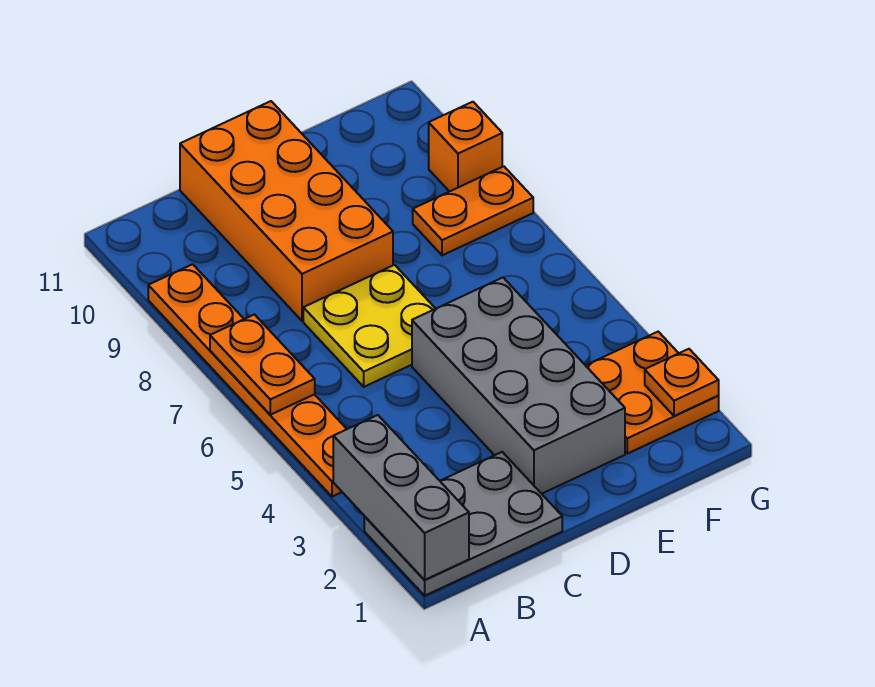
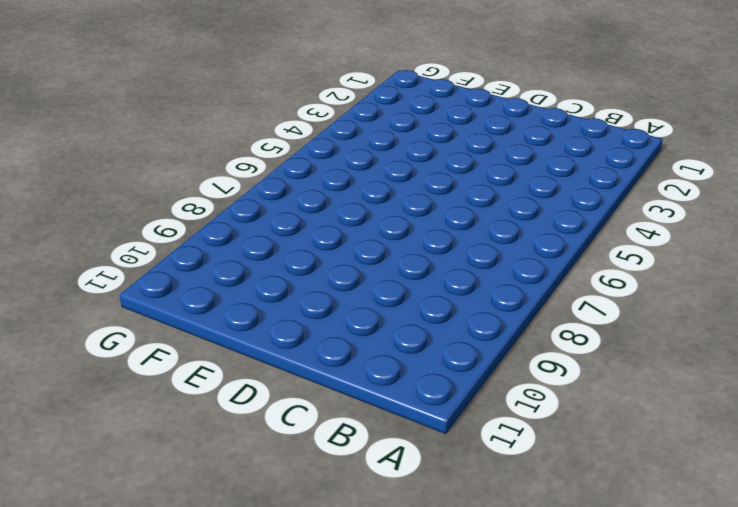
none -> grey 2x3 plate [364,452,562,596]
none -> orange 1x6 plate [148,264,347,497]

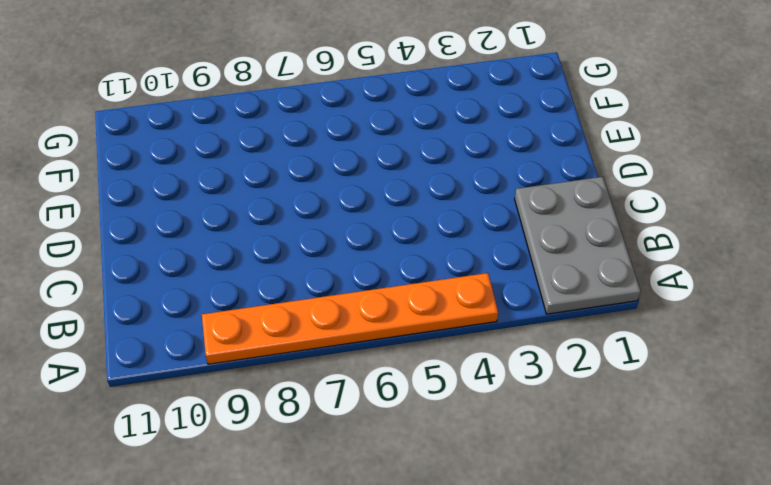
none -> yellow 2x2 plate [303,265,436,387]
none -> orange 2x4 brick [180,101,393,321]

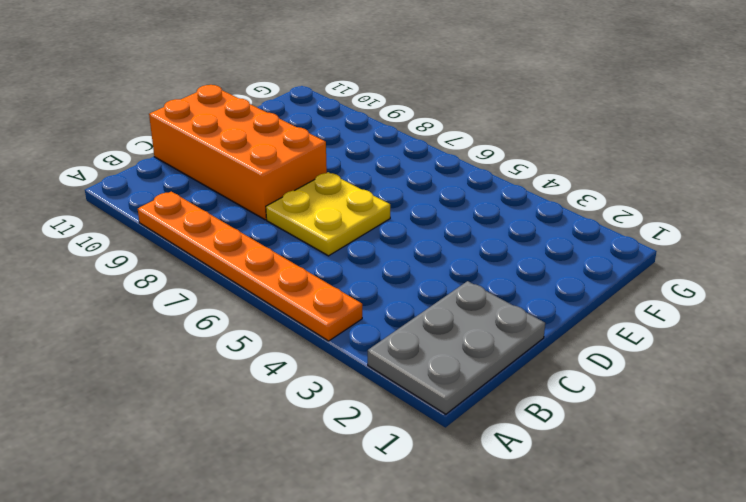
none -> grey 2x4 brick [412,278,625,494]
none -> orange 2x2 plate [586,332,719,454]

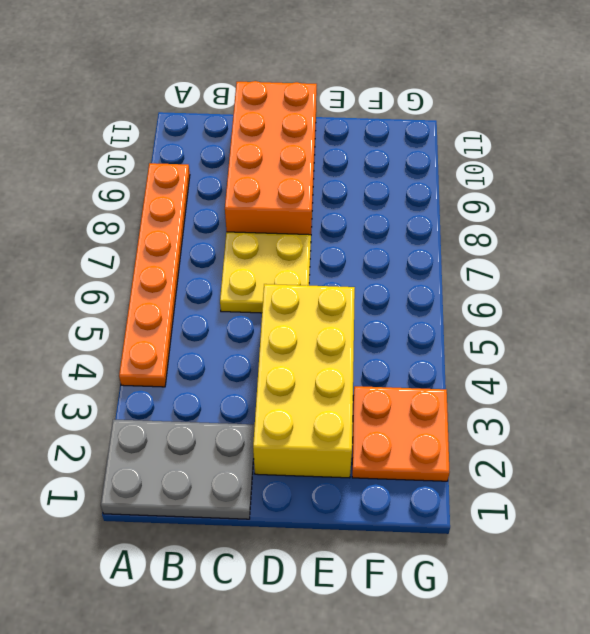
yellow 2x4 brick [253,284,355,478] -> grey 2x4 brick [412,278,625,494]
none -> orange 1x2 plate [413,166,533,255]
none -> orange 1x1 brick [429,102,502,192]

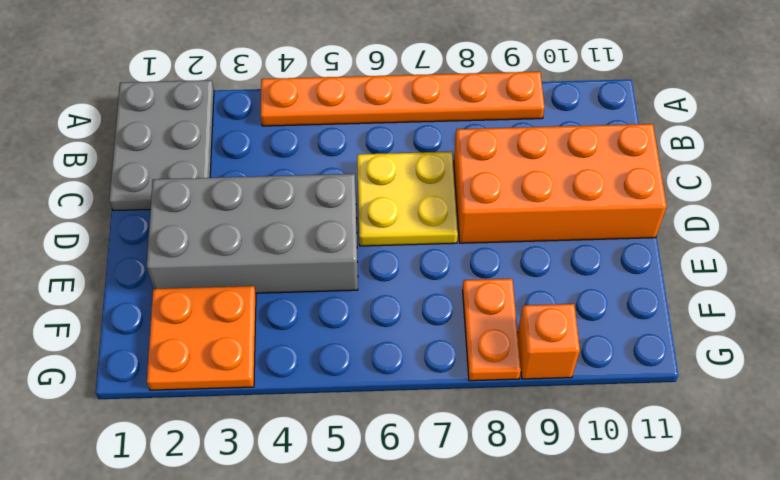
none -> grey 1x3 brick [333,415,469,580]
none -> orange 1x2 plate [210,315,315,415]

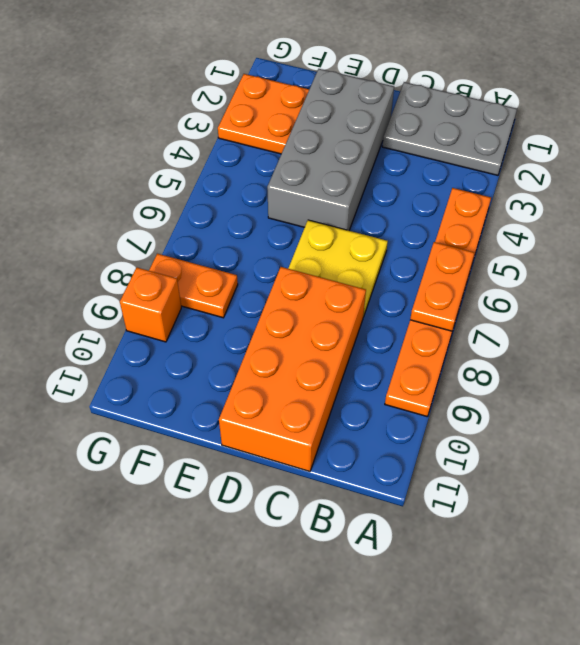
none -> grey 1x3 brick [333,415,469,580]
none -> orange 1x1 plate [645,349,719,416]

